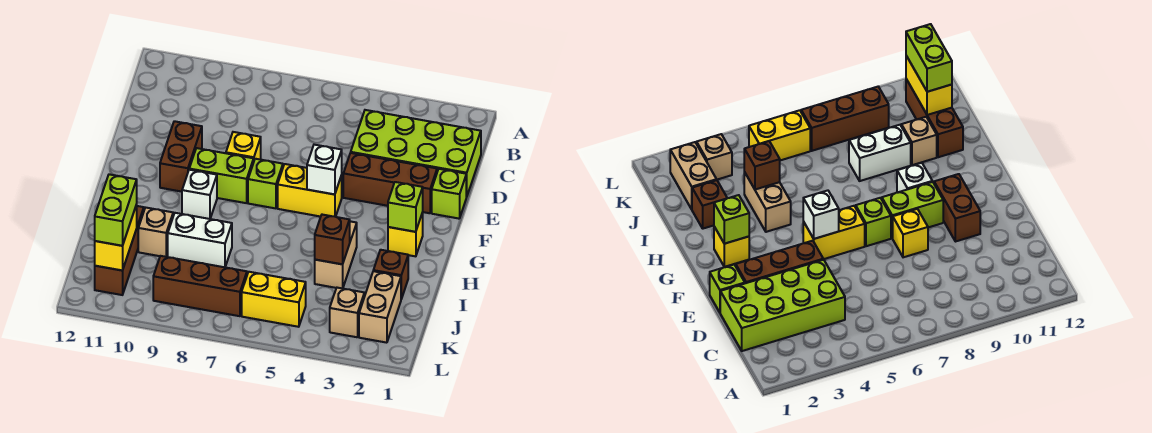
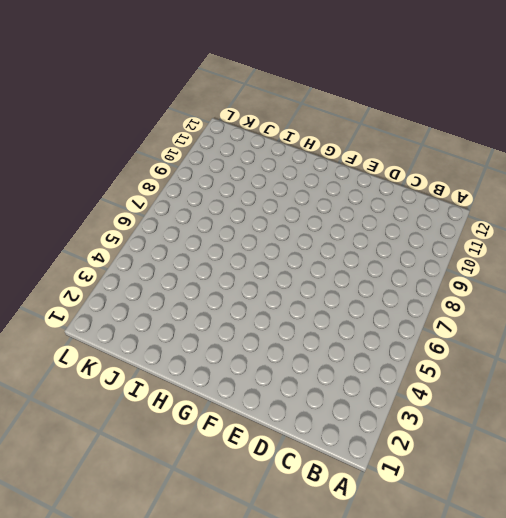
none -> lime 2x4 brick [351,110,481,197]
none -> lime 1x1 brick [432,169,466,219]
none -> brown 1x3 brick [343,153,437,213]

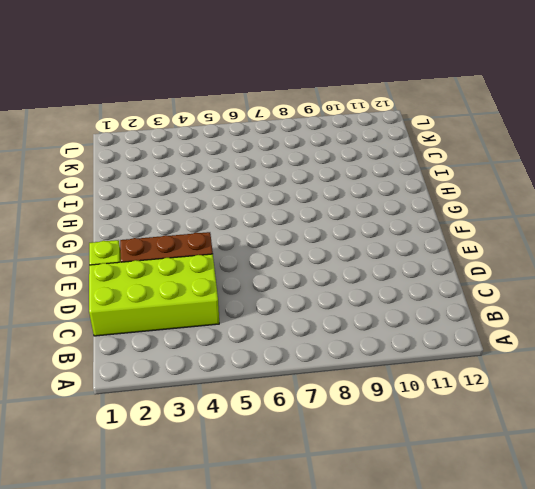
none -> yellow 1x1 brick [226,132,261,160]
none -> brown 1x2 brick [160,121,202,192]
none -> yellow 1x2 brick [278,164,342,217]

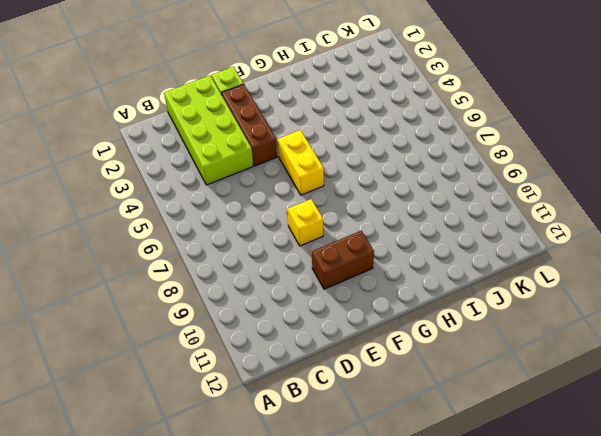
none -> lime 1x1 brick [248,159,283,208]
none -> lime 1x2 brick [189,148,254,203]
none -> yellow 1x1 brick [388,212,423,256]

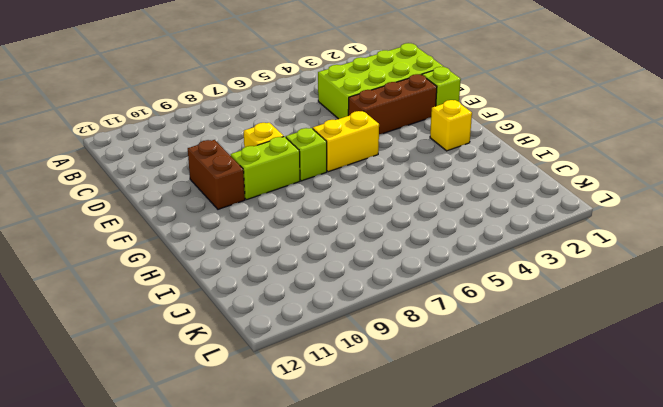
none -> white 1x1 brick [182,170,217,219]
none -> tan 1x2 brick [315,221,357,288]
none -> brown 1x1 brick [373,250,408,299]

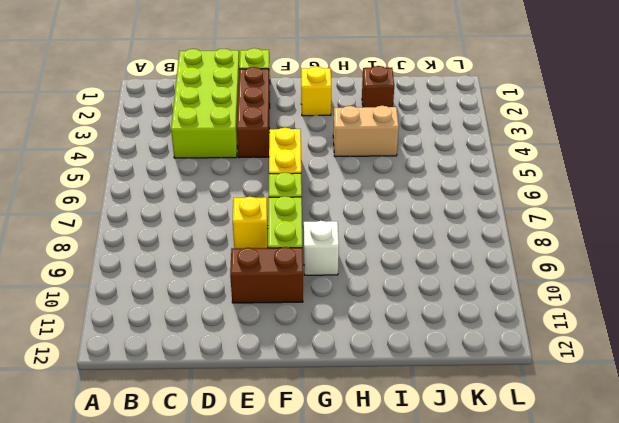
none -> white 1x2 brick [168,213,232,267]
none -> tan 1x1 brick [138,208,173,257]
none -> brown 1x3 brick [95,206,144,295]

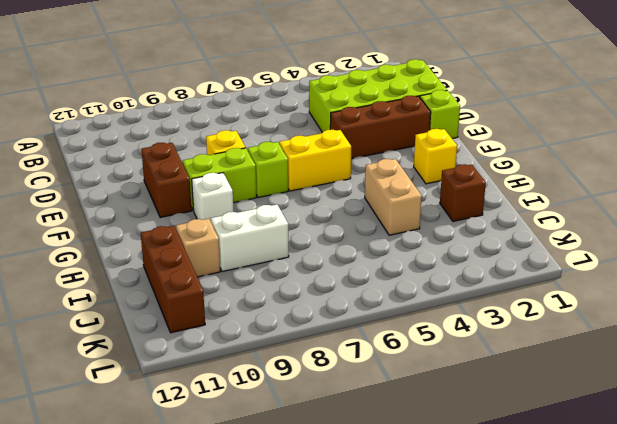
none -> tan 1x2 brick [359,271,401,343]
none -> tan 1x1 brick [330,288,364,337]
none -> yellow 1x2 brick [242,272,306,327]

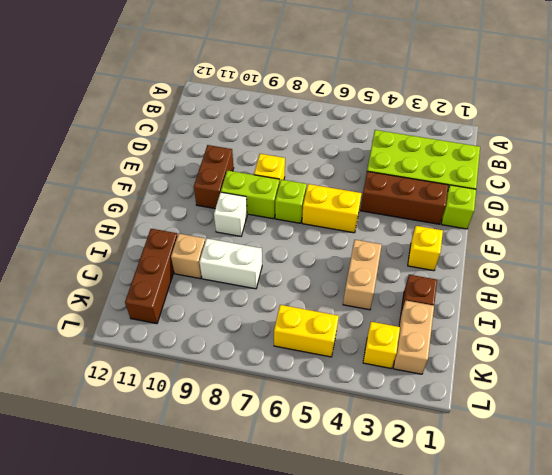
yellow 1x1 brick [363,322,400,369] -> tan 1x1 brick [330,288,364,337]
none -> brown 1x3 brick [153,256,247,316]
none -> white 1x1 brick [307,145,342,194]
none -> lime 1x1 brick [388,182,423,232]

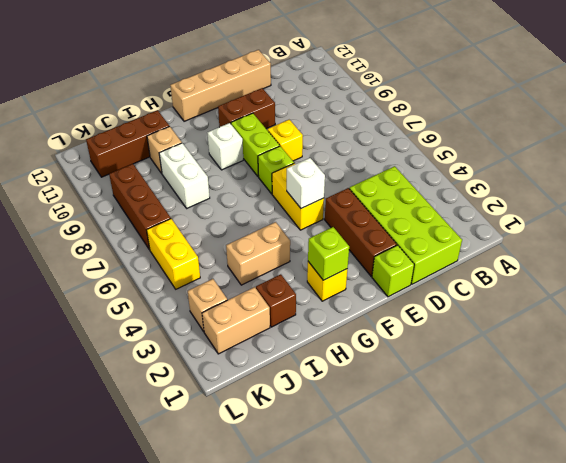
tan 1x4 brick [170,50,271,121] -> none
none -> brown 1x1 brick [315,215,350,264]
none -> yellow 1x2 brick [95,205,137,270]
none -> lime 1x2 brick [95,174,137,246]

